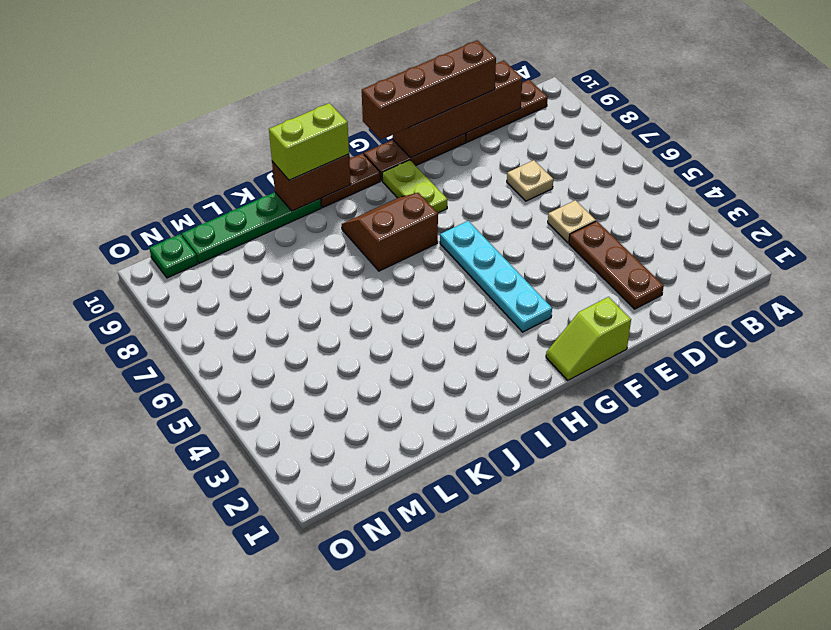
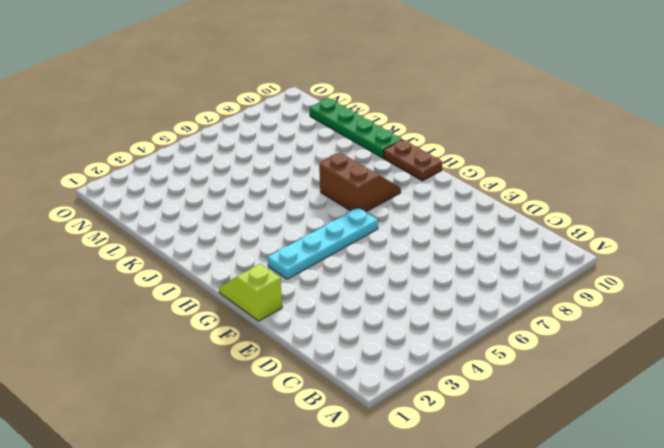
none -> brown 1x3 plate [465,80,548,142]
none -> brown 1x3 plate [569,221,664,309]
none -> tan 1x1 plate [548,200,596,243]

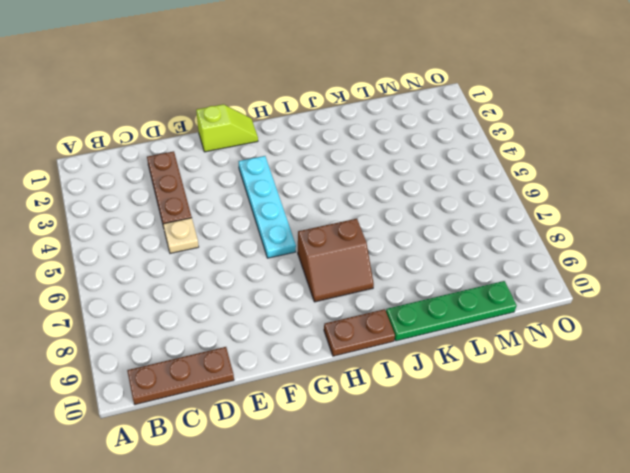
none -> tan 1x1 plate [507,160,553,201]
none -> brown 1x3 plate [364,134,466,181]
none -> lime 1x2 plate [382,160,447,213]

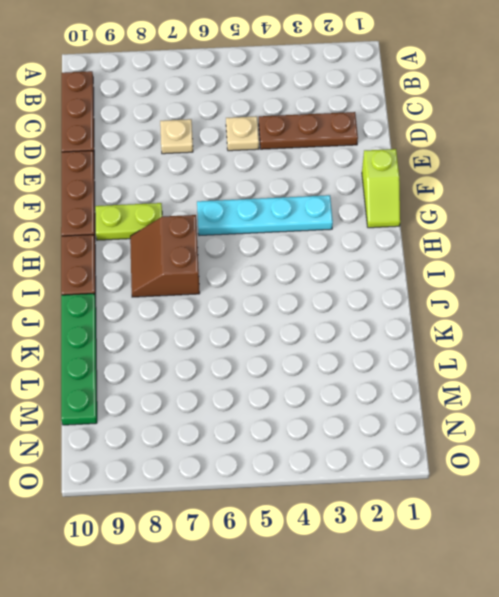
none -> green 1x1 plate [150,234,197,278]
none -> brown 1x4 brick [393,61,522,158]
none -> brown 1x2 brick [272,154,351,211]

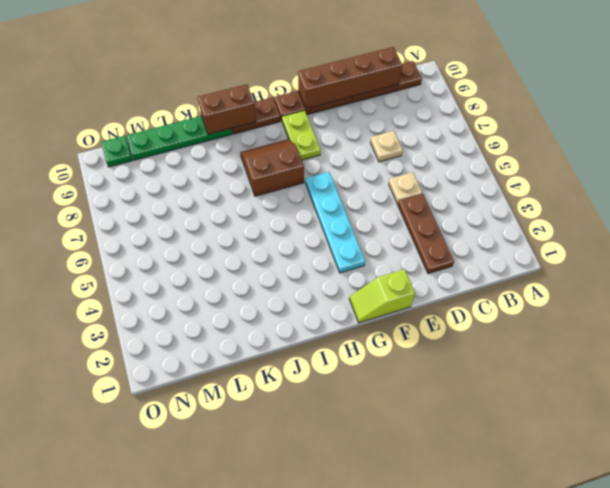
none -> brown 1x4 brick [362,40,496,140]
none -> lime 1x2 brick [269,103,349,180]

